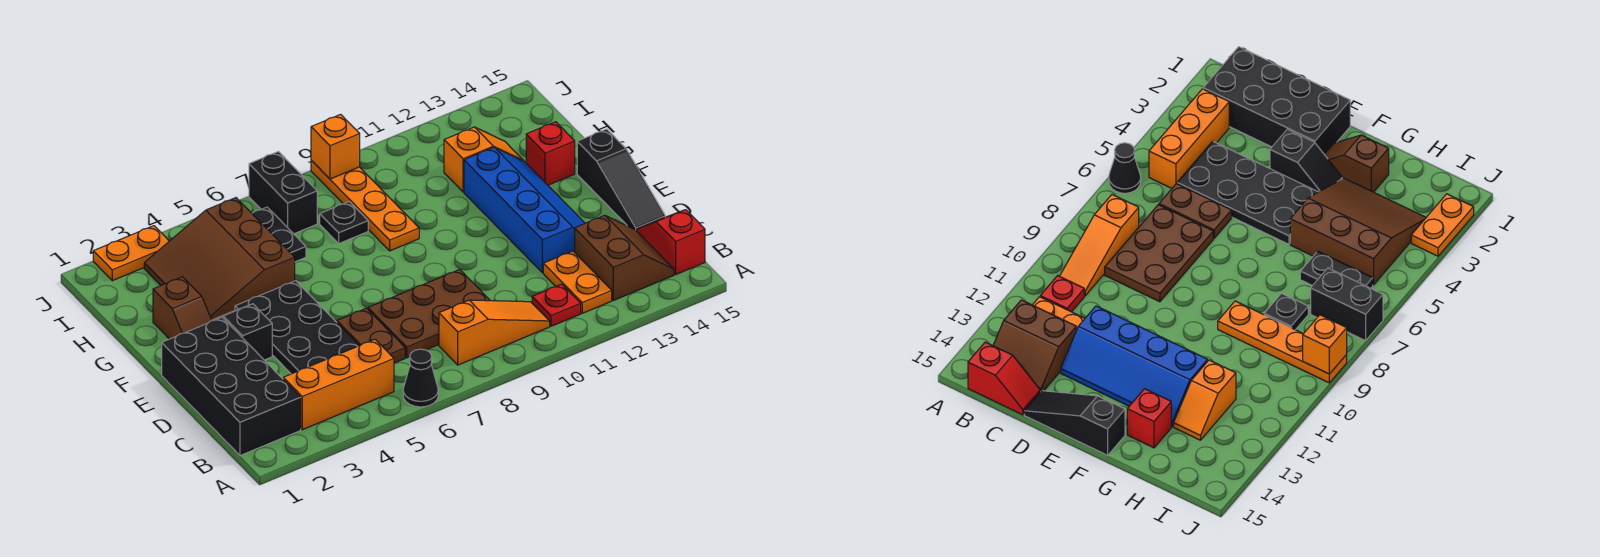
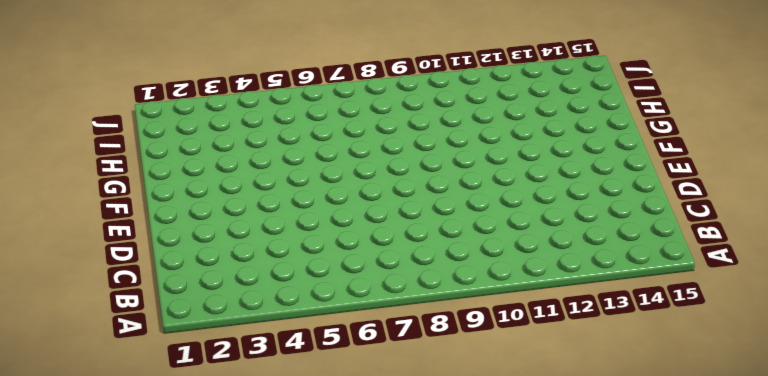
none -> black 1x1 cone [403,349,438,407]
none -> black 2x4 brick [162,317,301,456]
none -> orange 1x3 brick [283,339,394,430]

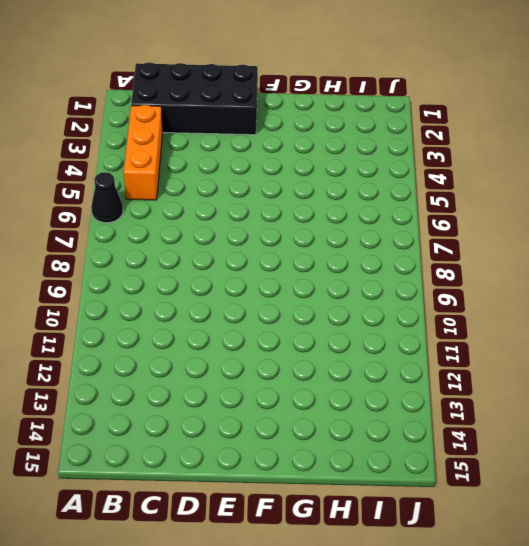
none -> orange 1x3 slope [439,300,550,365]
none -> red 1x1 plate [532,284,581,326]
none -> orange 1x2 plate [543,251,612,313]

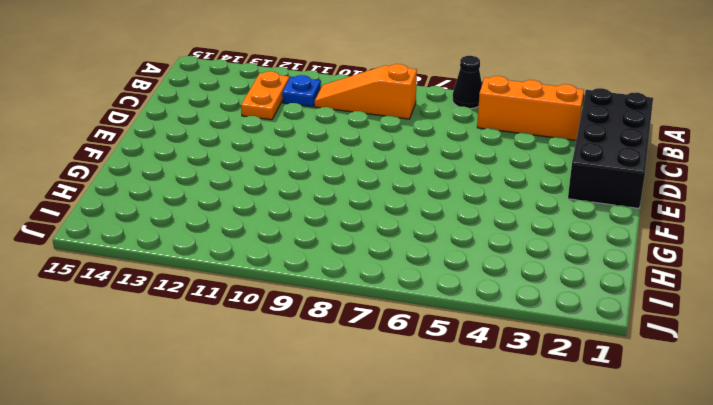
blue 1x1 plate [282,75,321,107] -> red 1x1 plate [532,284,581,326]
none -> brown 2x2 slope [575,215,674,300]
none -> red 1x2 slope [637,210,705,274]
none -> black 2x4 plate [235,281,359,374]

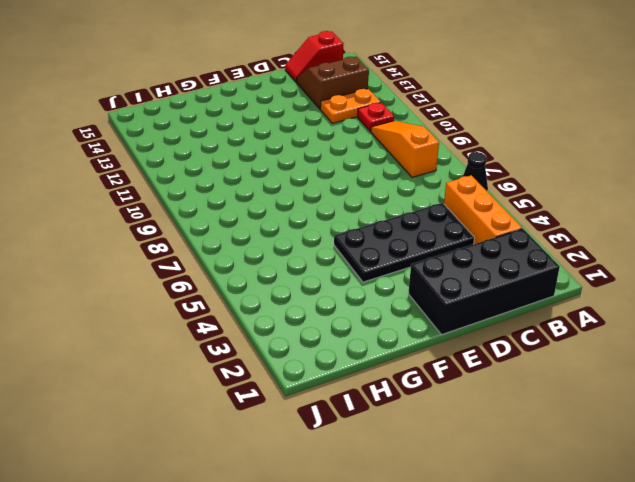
none -> brown 1x2 plate [337,308,405,363]
none -> brown 2x3 plate [368,270,490,358]
none -> blue 2x4 slope [464,147,585,273]

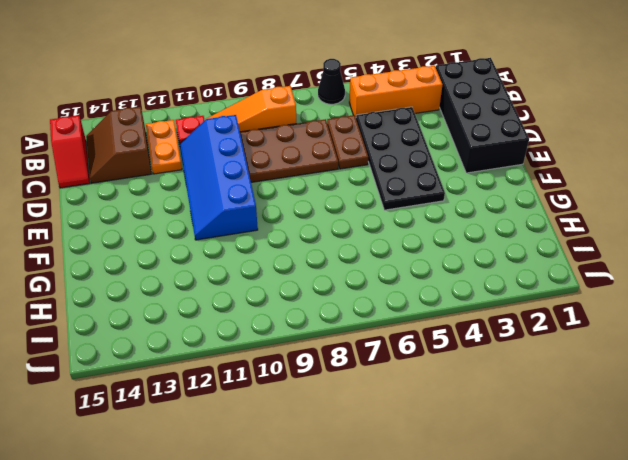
blue 2x4 slope [180,115,258,240] -> blue 2x4 slope moved to [464,147,585,273]
none -> black 1x3 slope [577,129,665,231]
none -> black 1x2 slope [212,304,272,360]
none -> brown 1x2 slope [153,277,212,339]

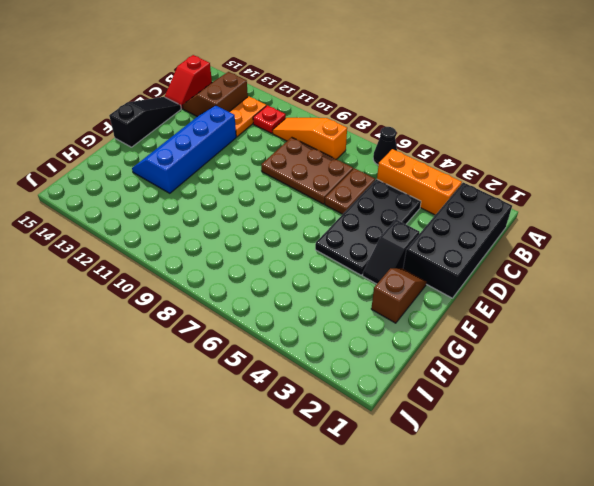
none -> brown 3x3 slope [144,198,295,320]
none -> orange 1x4 plate [311,161,419,251]
none -> red 1x1 brick [526,122,575,185]

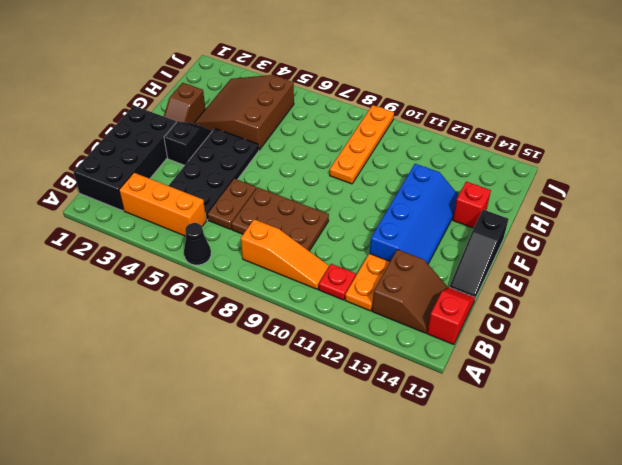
none -> black 1x2 plate [252,207,306,262]
none -> black 1x1 plate [320,202,368,243]
none -> orange 1x2 slope [444,127,523,192]

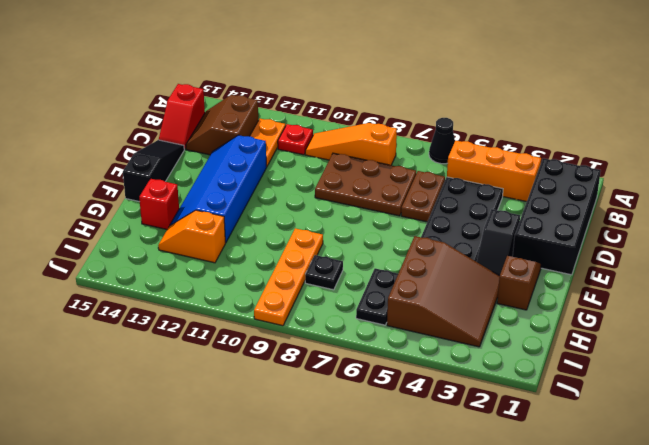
none -> black 1x2 brick [249,151,317,234]
none -> orange 1x2 plate [93,226,169,281]
none -> orange 1x1 brick [311,114,360,179]

